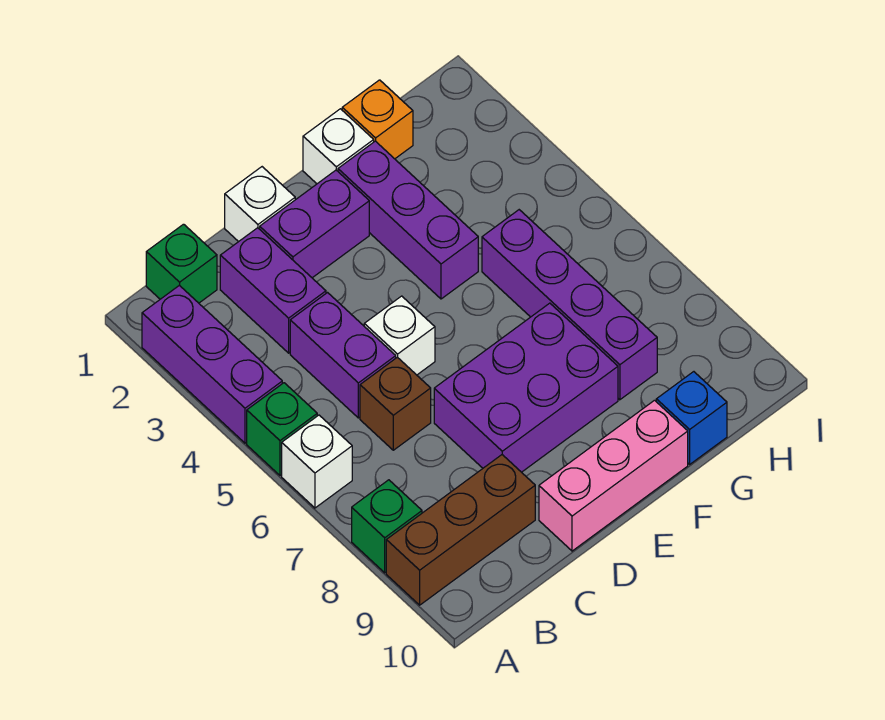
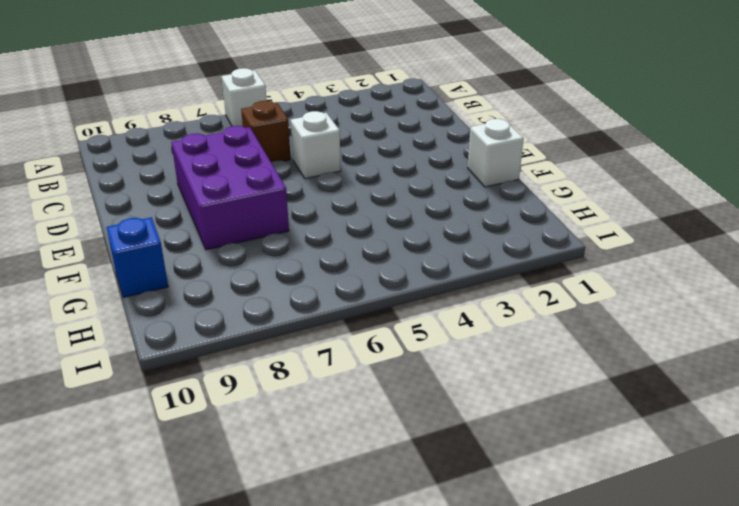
none -> purple 1x3 brick [142,285,282,443]
none -> green 1x1 brick [247,383,317,476]
none -> green 1x1 brick [352,480,422,573]

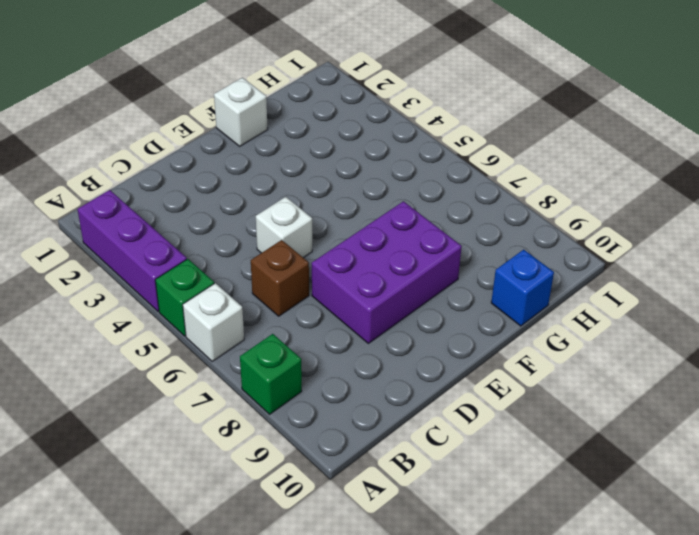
none -> brown 1x3 brick [386,455,535,605]
none -> green 1x1 brick [146,224,217,303]
none -> purple 1x2 brick [220,228,326,353]

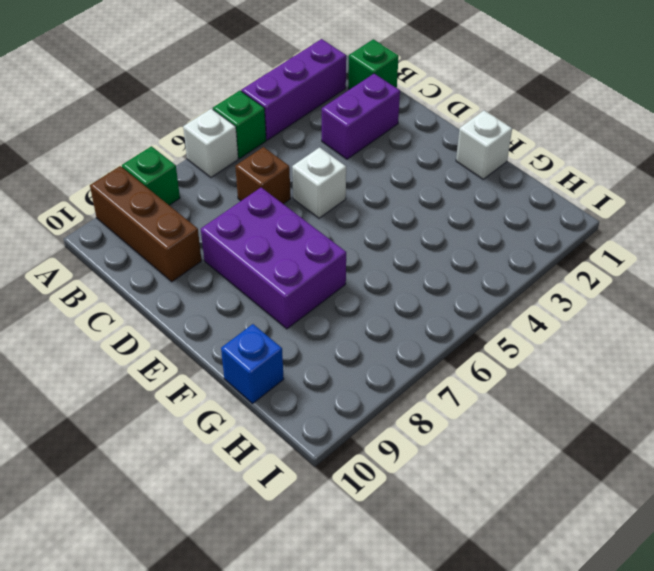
none -> purple 1x2 brick [290,293,396,418]
none -> white 1x1 brick [225,167,295,242]
none -> purple 1x2 brick [260,170,369,278]

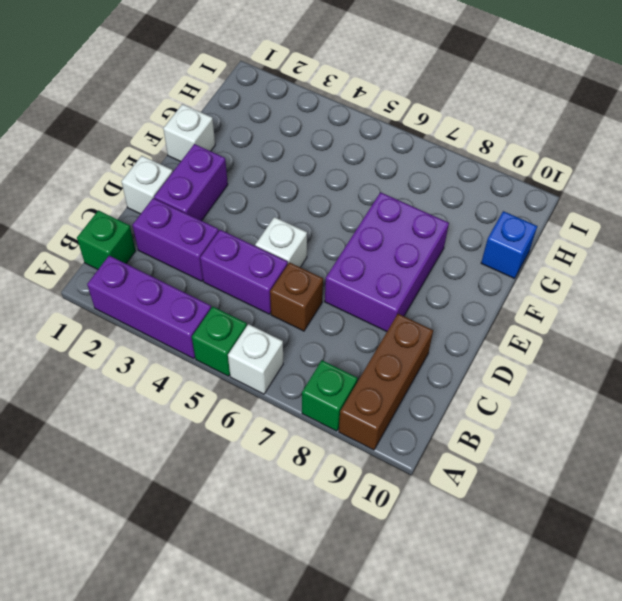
none -> pink 1x3 brick [539,400,688,551]
none -> purple 1x3 brick [338,141,478,299]
none -> orange 1x1 brick [342,80,413,159]

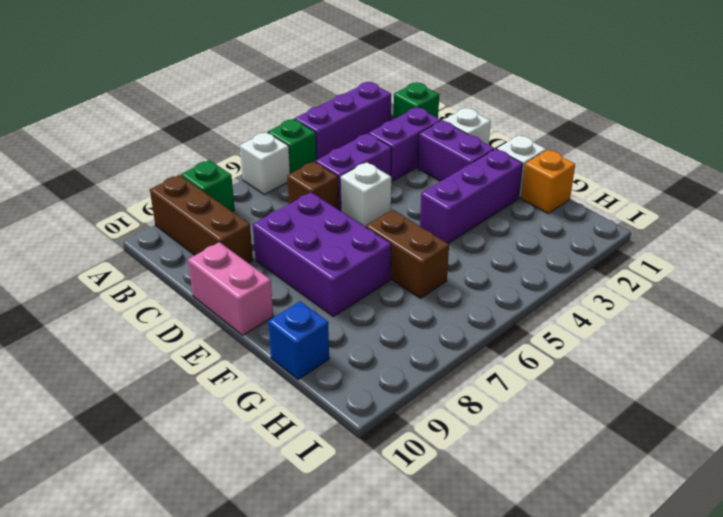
pink 1x2 brick [188,242,273,335] -> pink 1x3 brick [539,400,688,551]
brown 1x2 brick [366,210,449,298] -> purple 1x4 brick [482,210,657,400]

